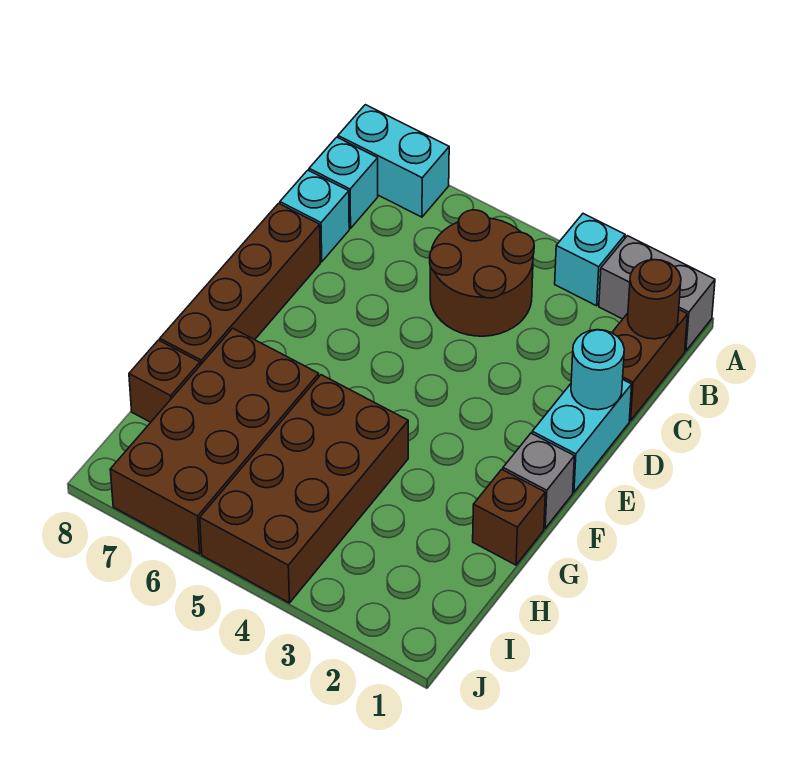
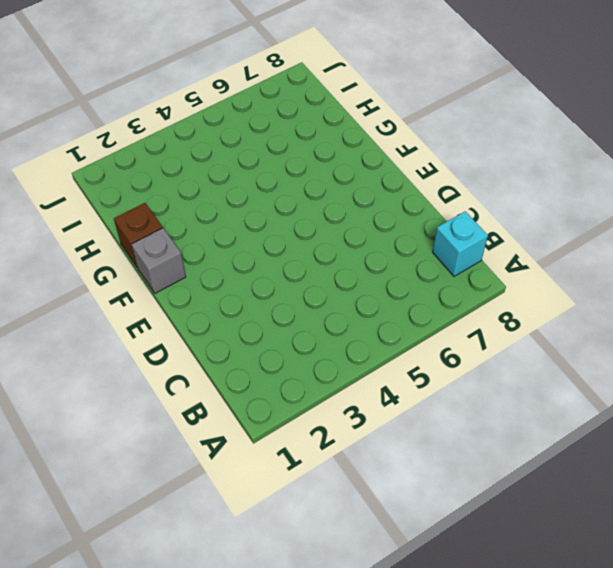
none -> grey 1x2 brick [599,236,715,351]
none -> cyan 1x1 brick [555,214,625,306]
none -> cyan 1x2 brick [338,105,449,217]

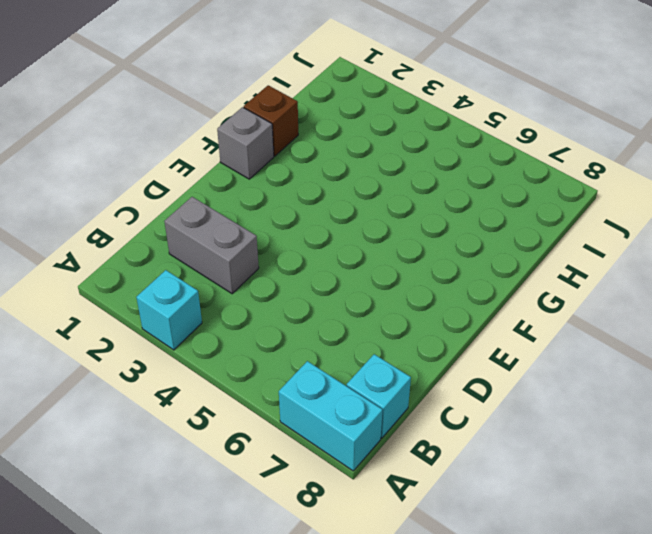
grey 1x2 brick [164,197,259,294] -> grey 1x2 brick moved to [599,236,715,351]
none -> brown 1x2 brick [612,310,688,421]
none -> brown 2x2 round brick [430,210,534,336]
none -> cyan 1x1 brick [280,170,349,262]

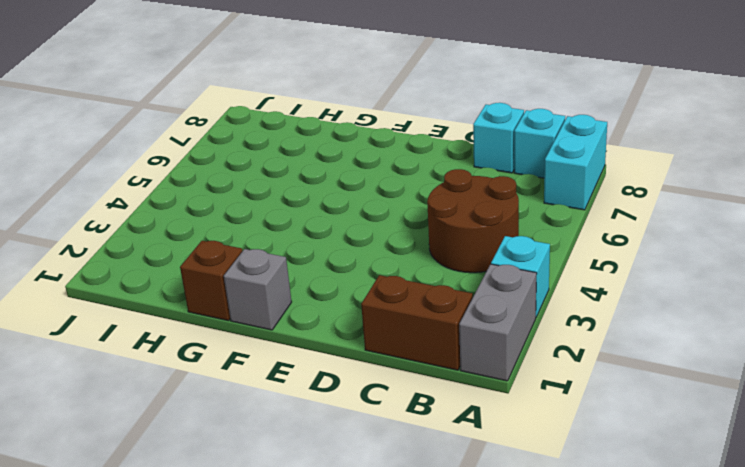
none -> cyan 1x2 brick [532,380,632,492]
none -> brown 1x4 brick [160,203,320,365]
none -> brown 2x4 brick [200,375,408,603]

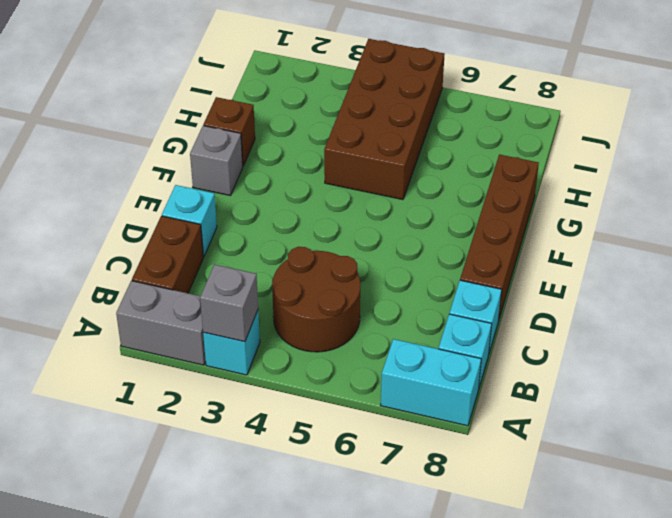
grey 1x1 brick [200,264,258,342] -> none
cyan 1x1 brick [162,185,217,257] -> cyan 1x2 brick [532,380,632,492]
none -> brown 2x4 brick [110,328,319,554]
none -> brown 1x1 brick [129,340,200,422]
none -> brown 1x1 round brick [628,260,681,339]

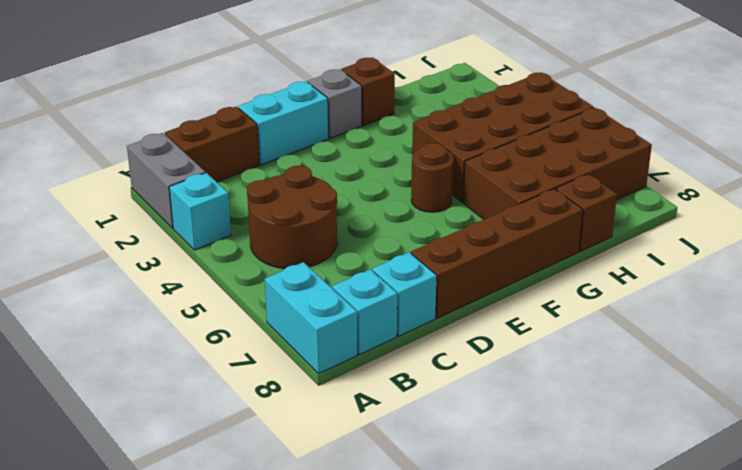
brown 1x1 round brick [411,143,454,212] -> brown 1x1 round brick moved to [628,260,681,339]
none -> cyan 1x1 round brick [571,330,624,410]

